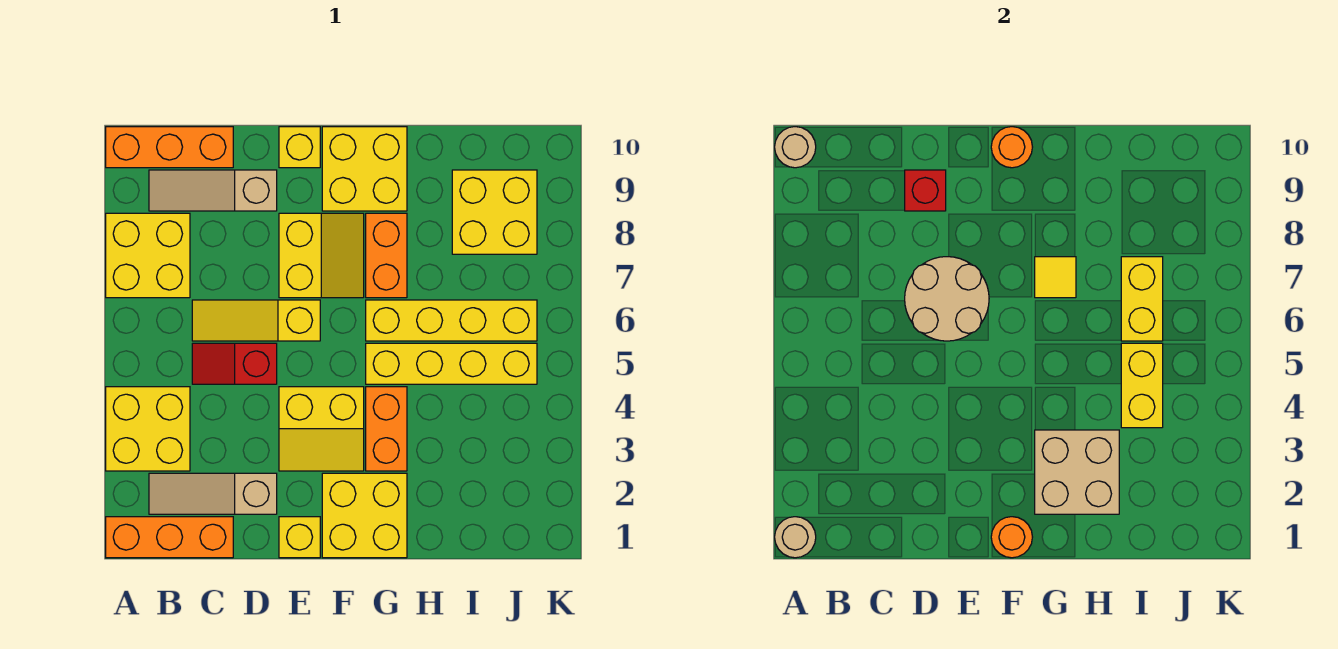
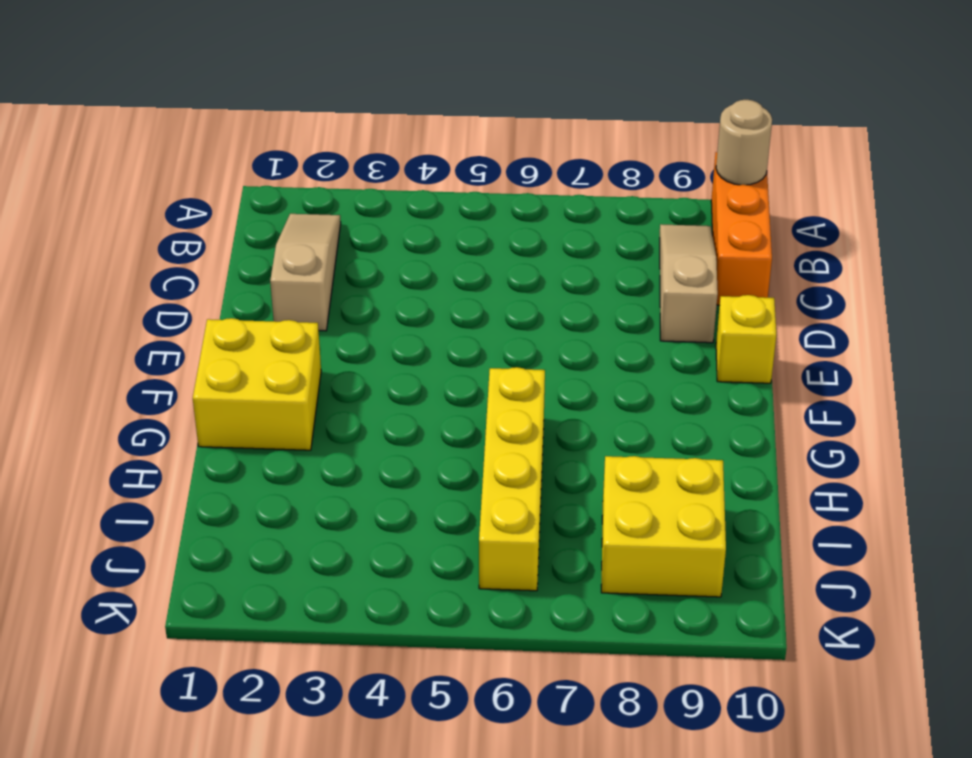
none -> orange 1x3 brick [106,517,233,558]
none -> yellow 2x2 brick [106,387,190,471]
none -> yellow 2x2 brick [106,213,190,298]

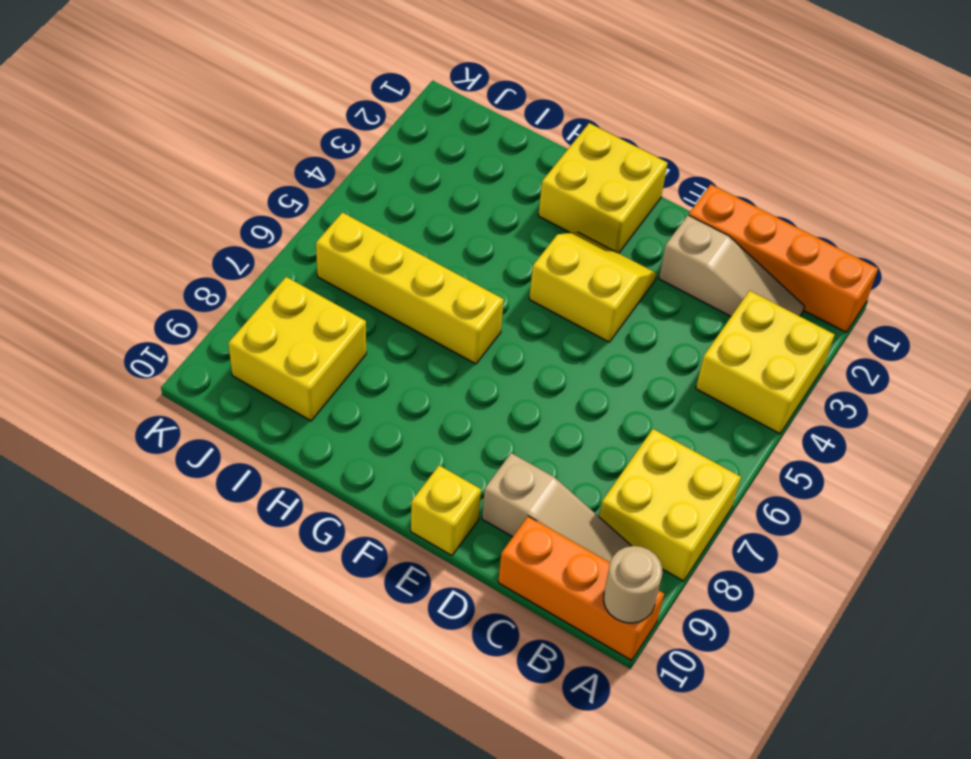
orange 1x4 brick [689,184,878,332] -> orange 1x3 brick [106,517,233,558]
none -> red 1x2 slope [192,343,277,384]
none -> yellow 1x3 slope [192,300,320,341]
none -> yellow 1x1 brick [279,517,320,558]

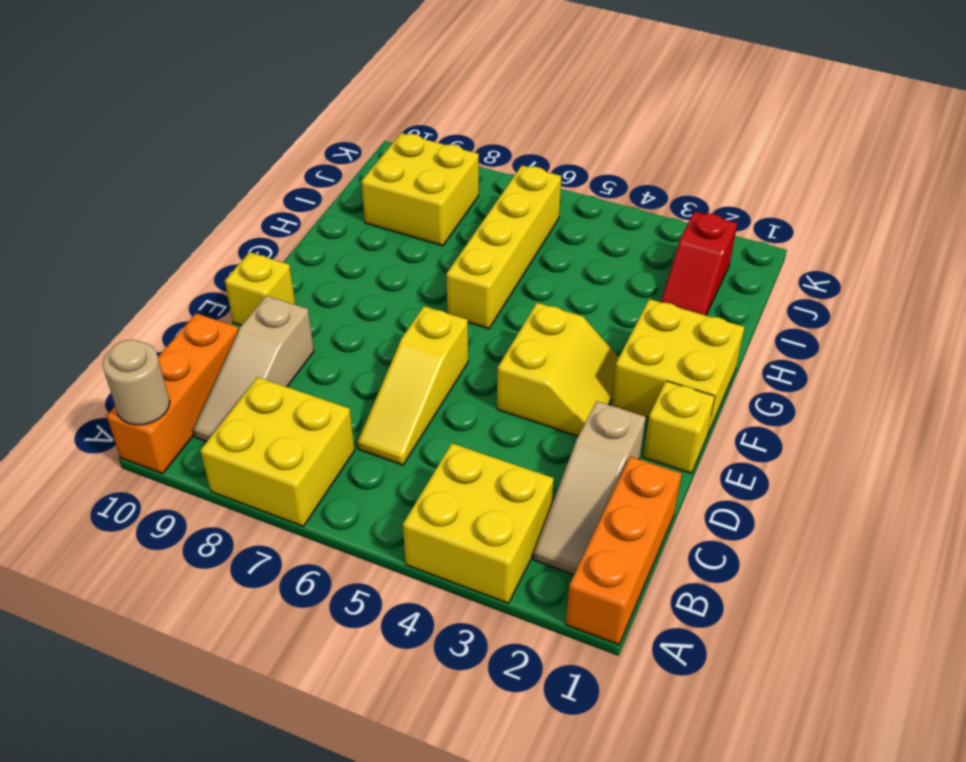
red 1x2 slope [661,212,737,315] -> red 1x2 slope moved to [192,343,277,384]
none -> yellow 2x2 slope [279,213,364,298]
none -> yellow 2x2 brick [322,127,407,211]
none -> orange 1x2 brick [366,387,407,471]

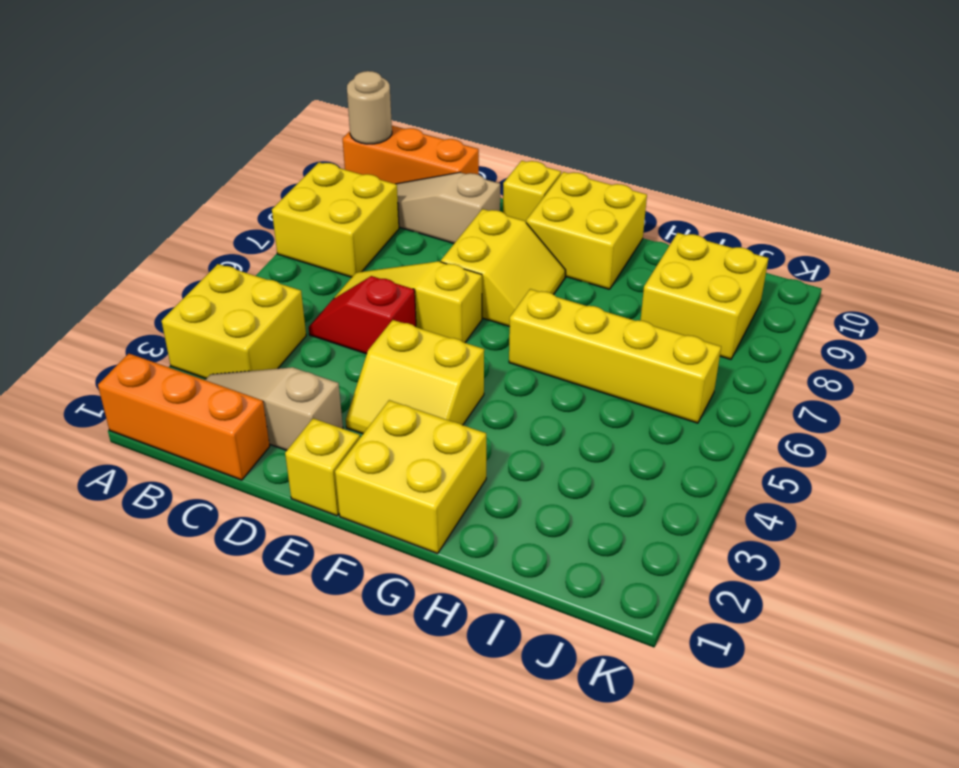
none -> orange 1x2 brick [366,387,407,471]
none -> yellow 1x4 brick [366,343,537,384]
none -> orange 1x2 brick [366,213,407,298]

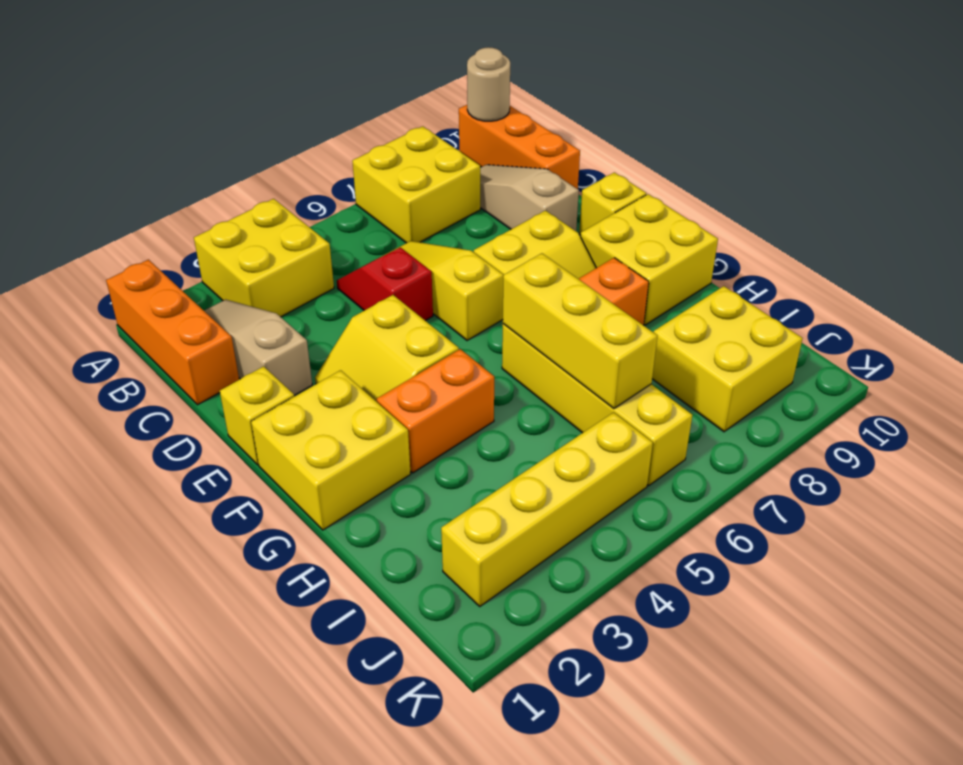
yellow 1x3 brick [503,253,657,409] -> yellow 1x2 brick [1121,257,1163,341]
yellow 1x4 brick [441,412,653,606] -> yellow 1x4 brick turned to [366,343,537,384]
none -> tan 1x1 round brick [775,517,816,558]
none -> tan 2x2 round brick [905,257,989,341]
none -> red 1x1 brick [905,170,946,211]

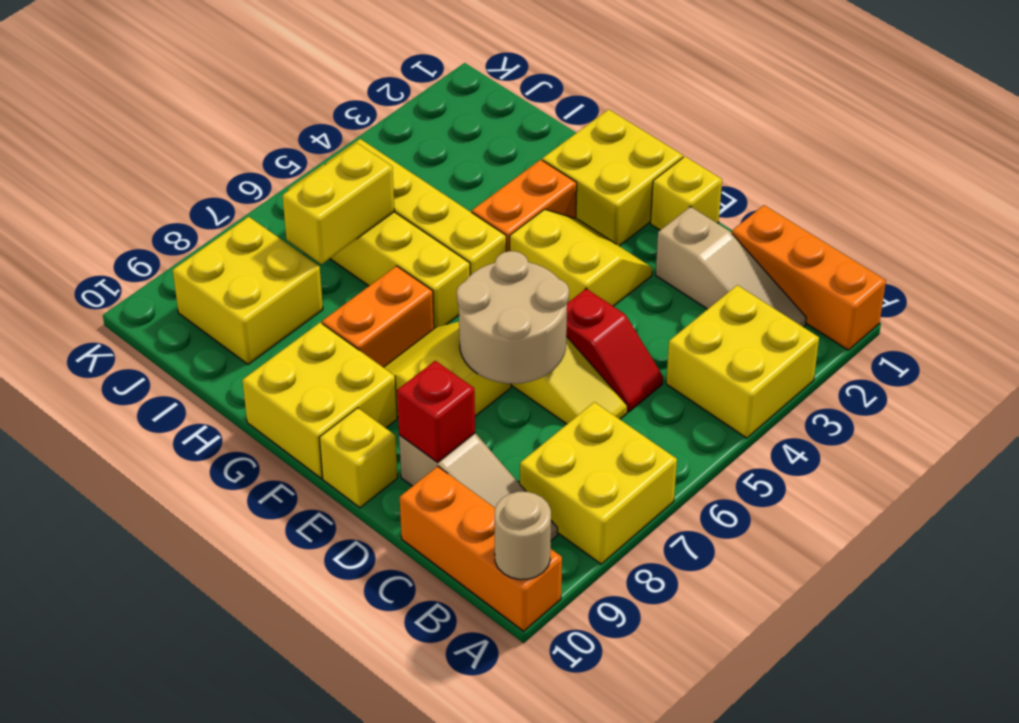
none -> tan 1x1 round brick [775,517,816,558]
none -> orange 1x1 round brick [991,517,1032,558]
none -> orange 1x1 round brick [991,127,1032,168]

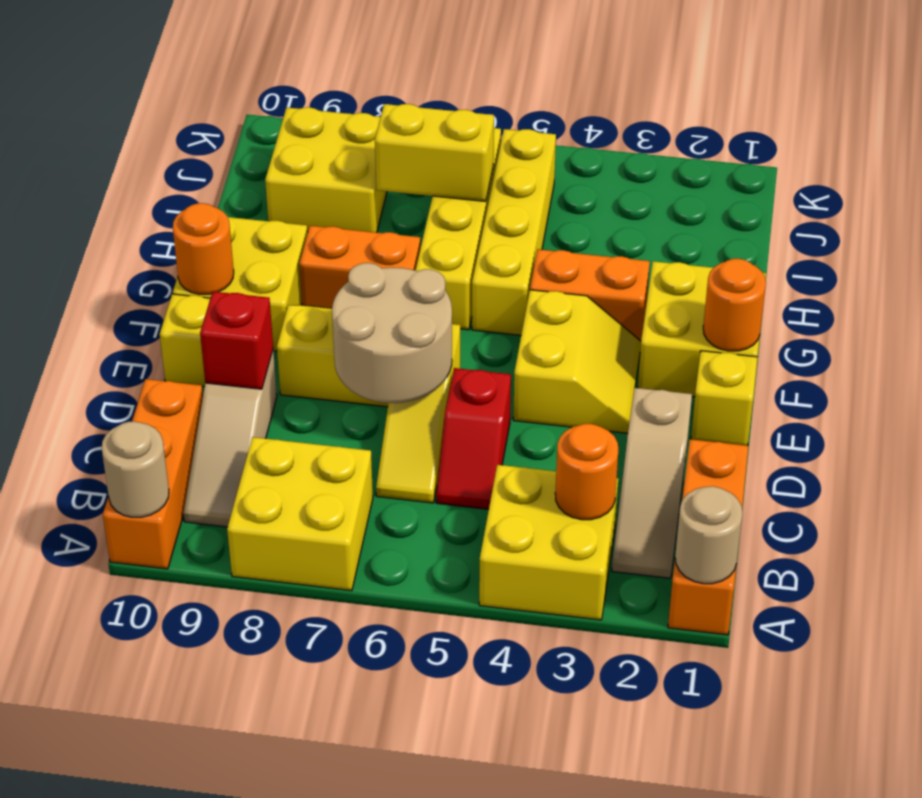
orange 1x1 round brick [555,424,618,520] -> none
none -> tan 2x2 brick [1035,430,1119,514]
none -> yellow 1x1 tile [1035,257,1076,298]
none -> yellow 1x2 brick [1121,343,1163,428]

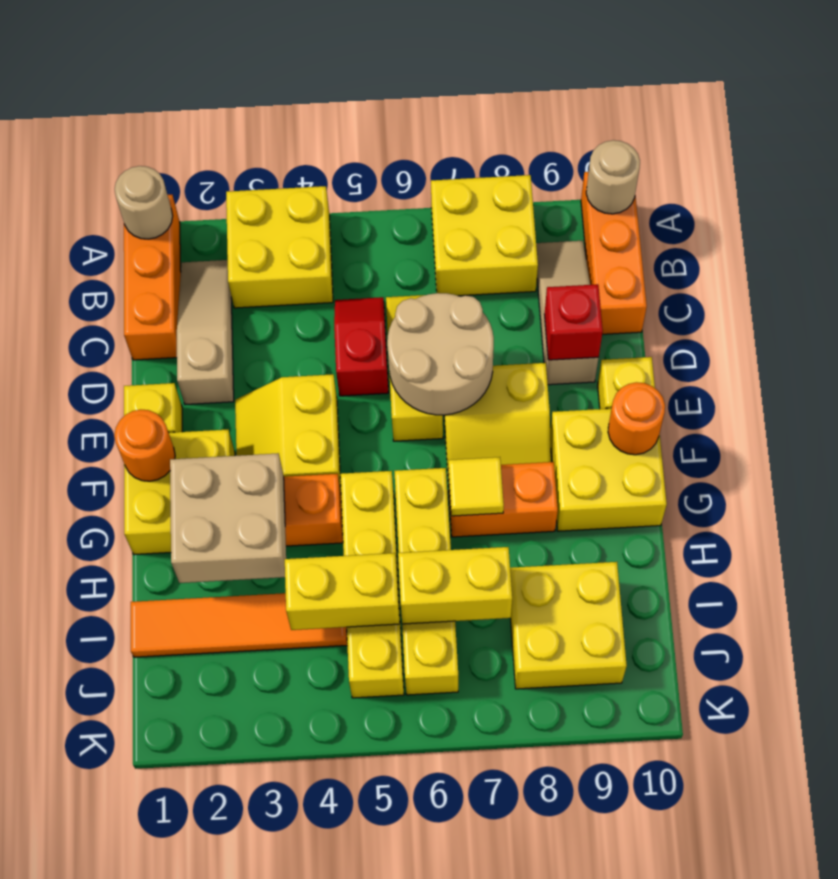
orange 1x4 tile [131,593,347,657] -> none

